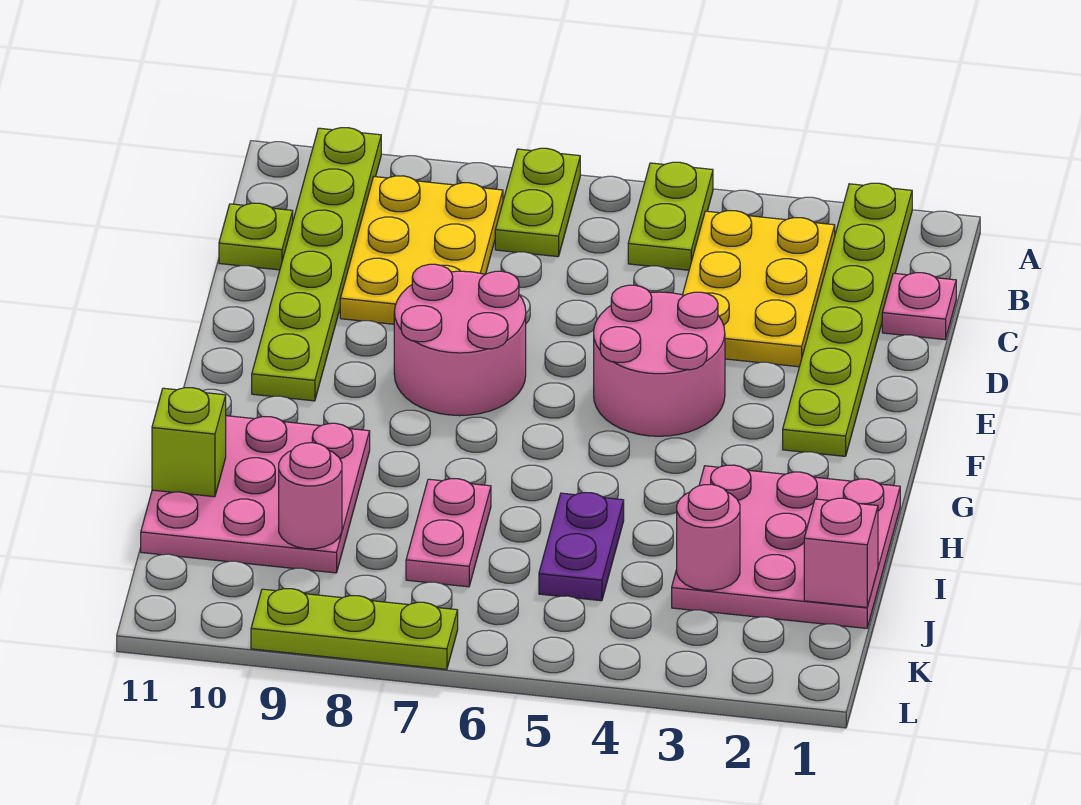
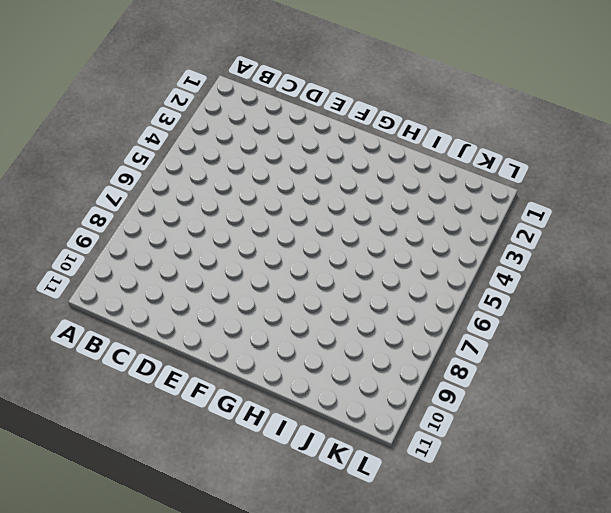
none -> lime 1x6 plate [783,183,912,456]
none -> lime 1x2 plate [628,162,713,270]
none -> lime 1x2 plate [495,148,580,257]

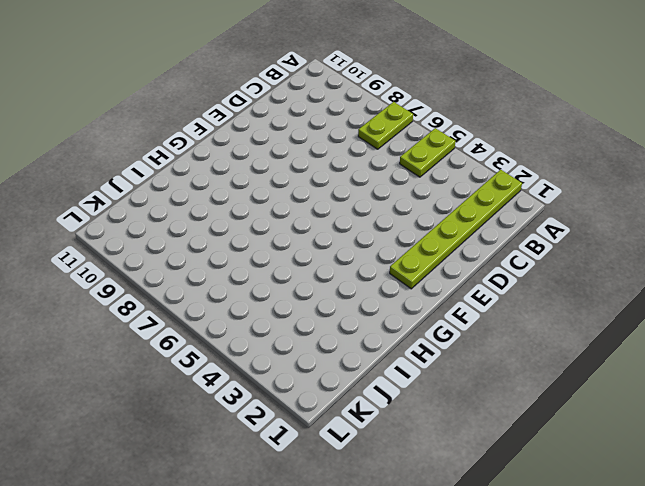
none -> lime 1x6 plate [252,128,381,401]
none -> yellow 2x3 plate [683,211,835,367]
none -> yellow 2x3 plate [340,176,503,324]

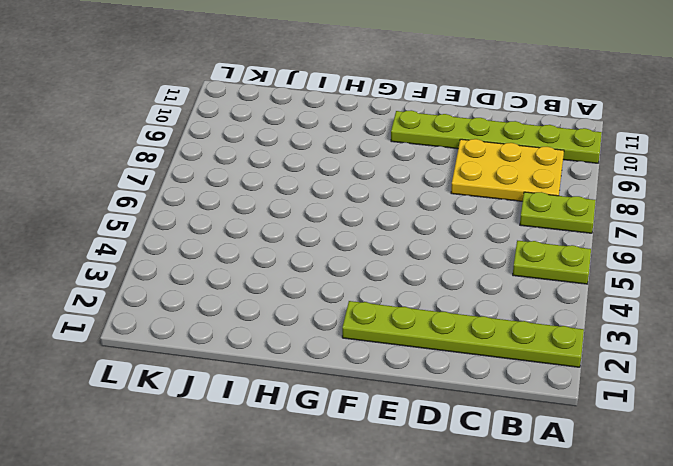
none -> yellow 2x3 plate [683,211,835,367]
none -> pink 1x1 plate [882,273,956,340]
none -> lime 1x1 plate [219,203,293,270]

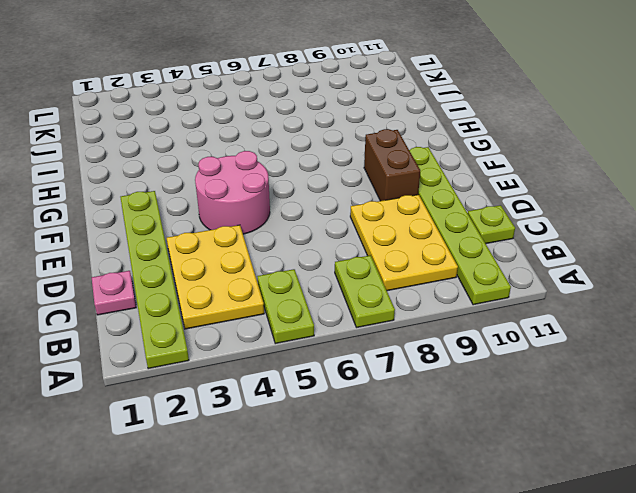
brown 1x2 brick [364,129,420,201] -> none
none -> pink 2x2 round brick [394,264,526,416]
none -> pink 3x3 plate [672,465,900,628]
none -> pink 3x3 plate [141,416,370,573]

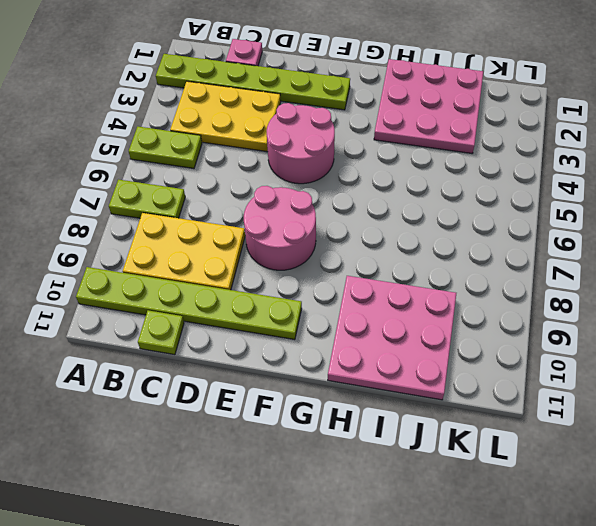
none -> purple 1x2 plate [539,493,624,601]
none -> pink 1x2 plate [406,479,491,587]
none -> lime 1x3 plate [251,589,458,669]

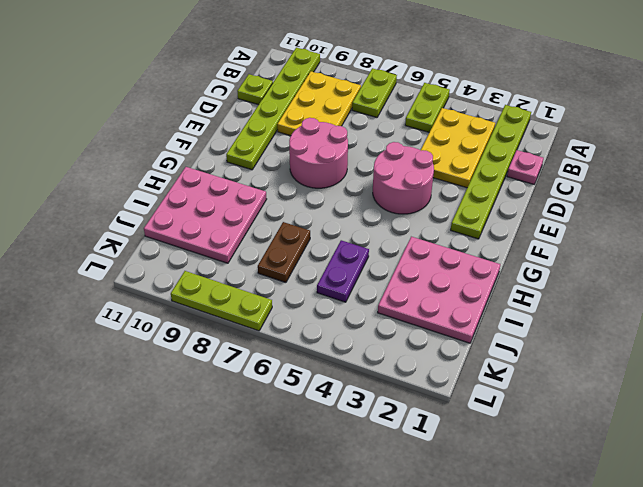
brown 1x2 plate [258,222,310,282] -> pink 1x2 plate [406,479,491,587]
none -> lime 1x1 brick [152,388,226,497]
none -> pink 1x1 brick [804,498,878,607]
none -> pink 1x1 round brick [677,484,740,590]

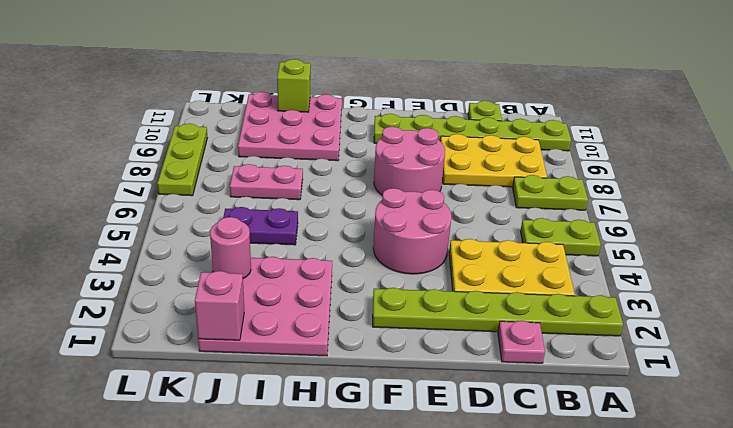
none -> pink 1x1 round brick [279,443,342,549]

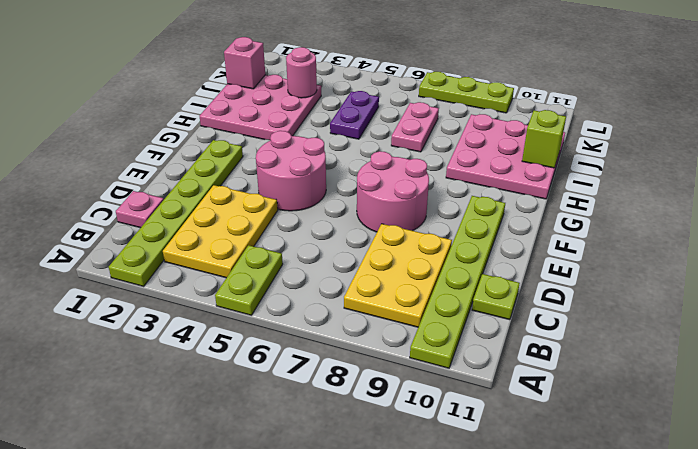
none -> lime 1x2 plate [495,148,580,257]
none -> pink 1x1 round brick [279,443,342,549]

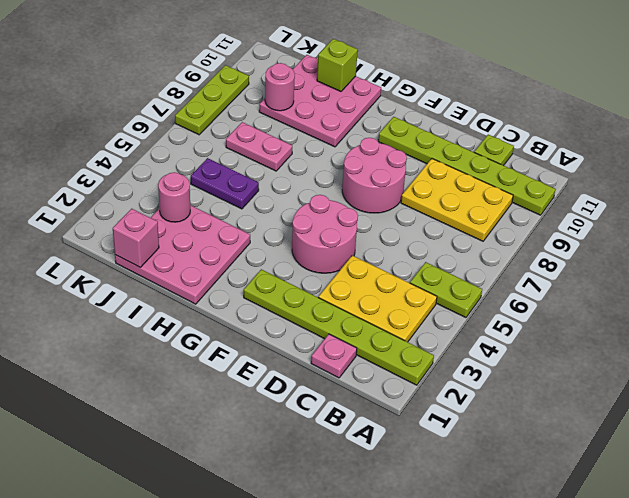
none -> lime 1x2 plate [495,148,580,257]

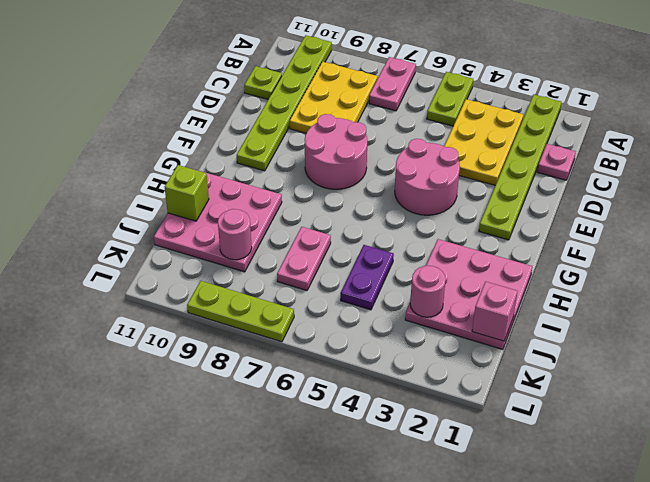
pink 1x2 plate [369,57,416,111] -> lime 1x2 plate [495,148,580,257]

